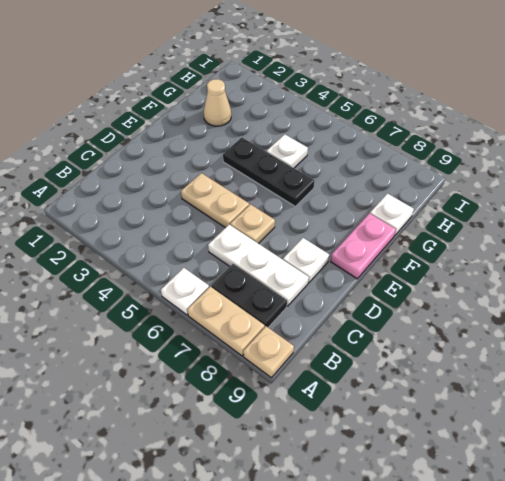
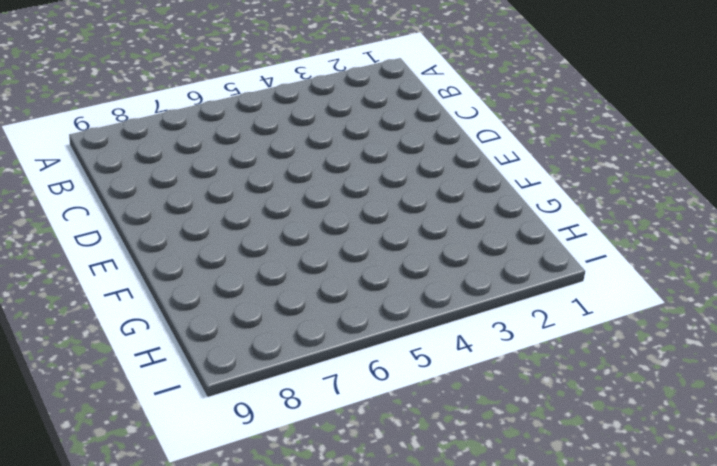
none -> white 1x1 plate [161,268,209,315]
none -> tan 1x2 plate [187,287,265,356]
none -> tan 1x1 plate [243,326,294,378]

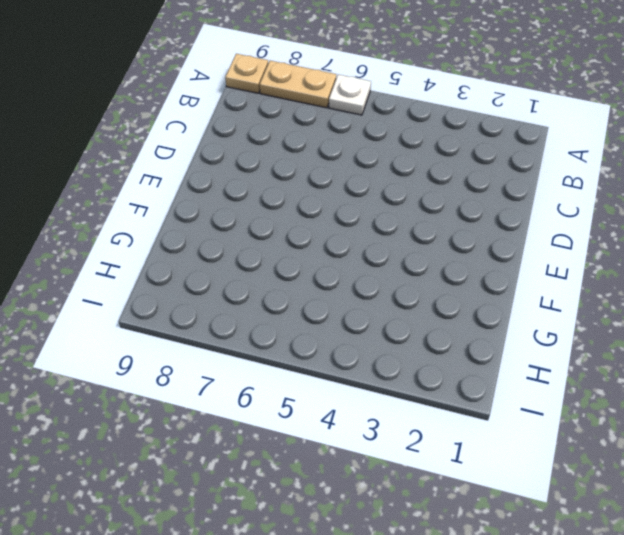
none -> black 1x2 plate [211,264,287,328]
none -> white 1x3 plate [208,225,309,306]
none -> tan 1x2 plate [181,173,249,228]

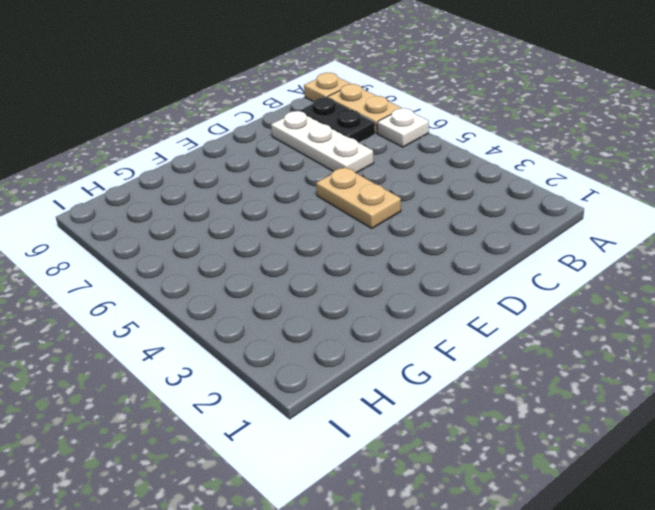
none -> tan 1x1 plate [230,204,275,244]
none -> white 1x1 plate [283,238,329,283]
none -> pink 1x2 plate [331,213,396,279]

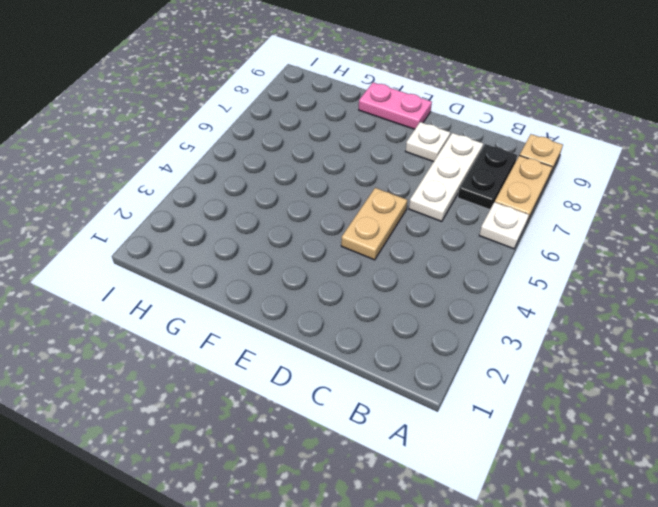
none -> tan 1x1 plate [230,204,275,244]
none -> black 1x3 plate [223,138,314,207]
none -> tan 1x1 cone [204,79,231,126]

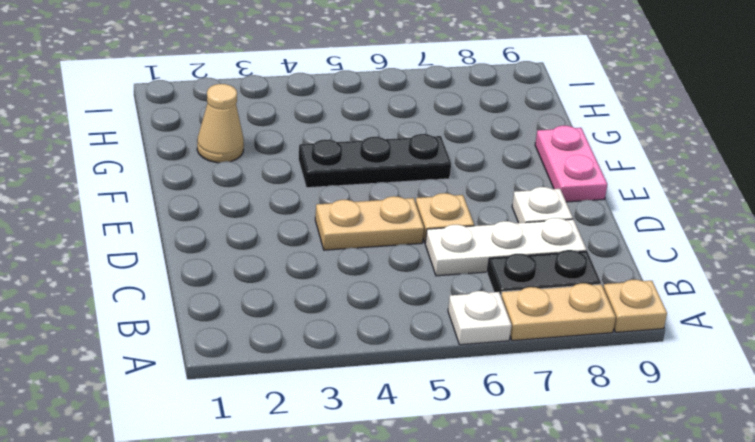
none -> white 1x1 plate [267,134,308,168]
none -> white 1x1 plate [370,194,414,236]

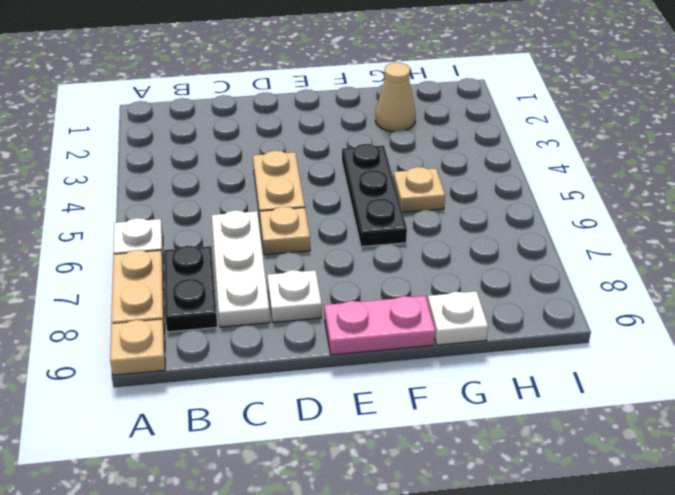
tan 1x1 plate [393,167,445,212] -> white 1x1 plate [267,134,308,168]

